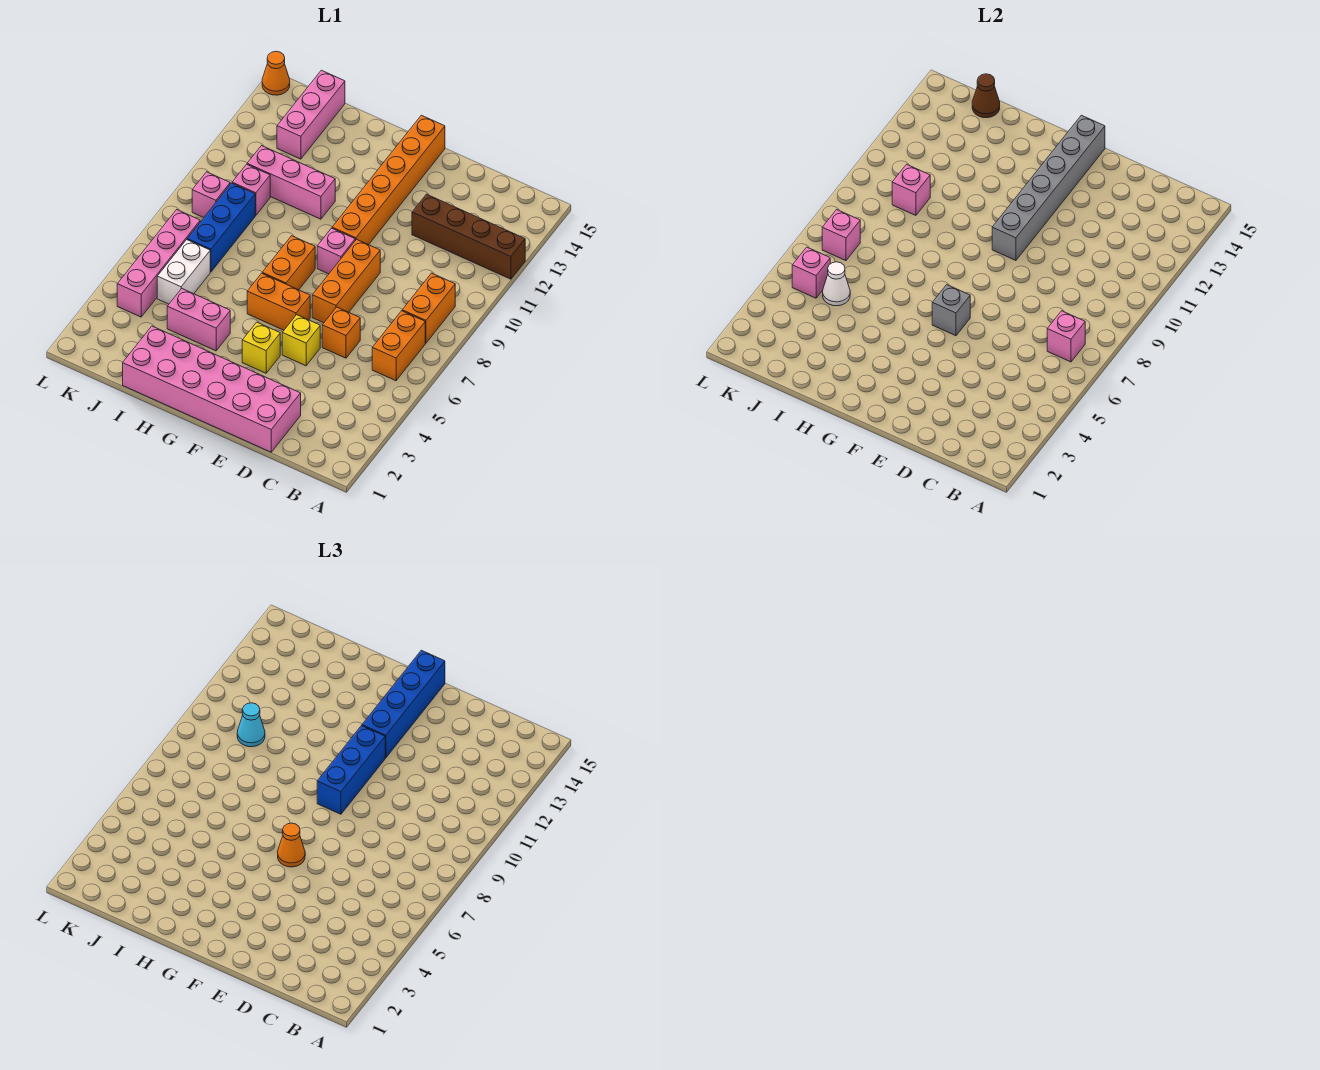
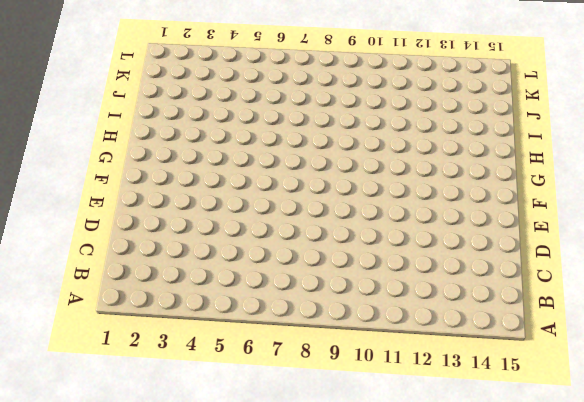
none -> brown 1x4 brick [412,194,525,279]
none -> orange 1x2 brick [372,311,425,381]
none -> orange 1x2 brick [402,273,455,343]
none -> pink 2x6 brick [123,326,301,452]

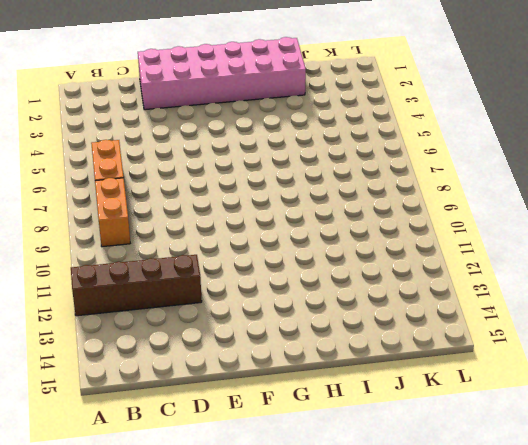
none -> orange 1x1 brick [322,307,360,358]
none -> yellow 1x1 brick [282,315,320,366]
none -> orange 1x3 brick [312,239,380,323]
none -> yellow 1x1 brick [242,322,280,373]

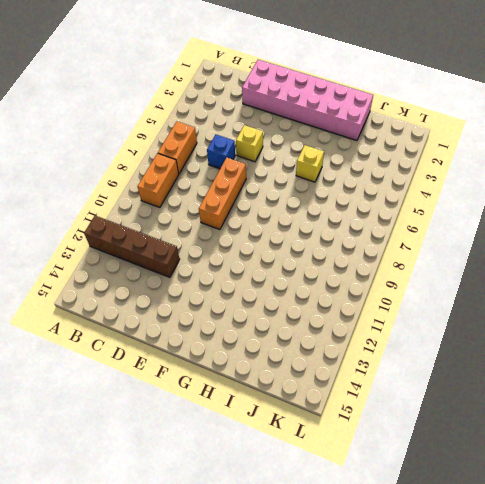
blue 1x1 brick [207,135,235,169] -> orange 1x1 brick [322,307,360,358]
yellow 1x1 brick [296,145,324,182] -> yellow 1x1 brick moved to [242,322,280,373]
none -> orange 1x2 brick [247,273,310,330]
none -> pink 1x1 brick [317,228,355,274]
none -> orange 1x6 brick [332,115,445,245]
none -> orange 1x2 brick [262,236,315,290]

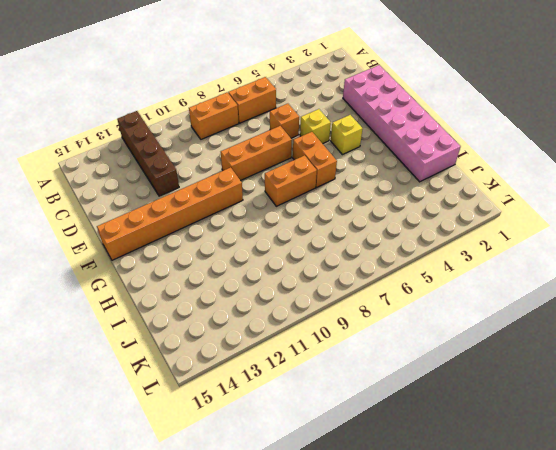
none -> pink 1x1 brick [317,228,355,274]
none -> pink 1x2 brick [167,289,230,351]
none -> pink 1x3 brick [247,146,335,219]
none -> white 1x2 brick [157,240,210,304]

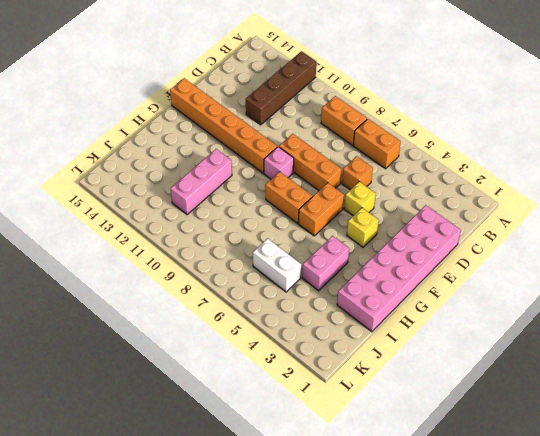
none -> blue 1x3 brick [187,183,255,272]
none -> pink 1x1 brick [232,164,270,215]
none -> pink 1x3 brick [277,70,345,159]
none -> pink 1x4 brick [117,210,200,317]

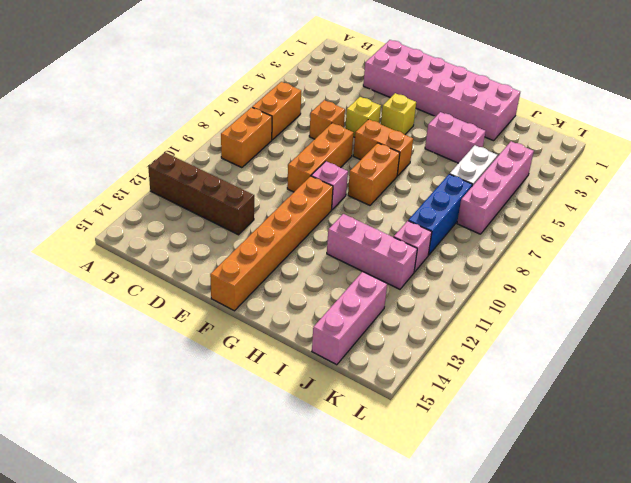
none -> pink 1x1 brick [192,172,230,218]
none -> orange 1x1 cone [262,51,290,95]
none -> pink 1x1 brick [1047,311,1085,362]
none -> grey 1x1 brick [932,285,970,336]

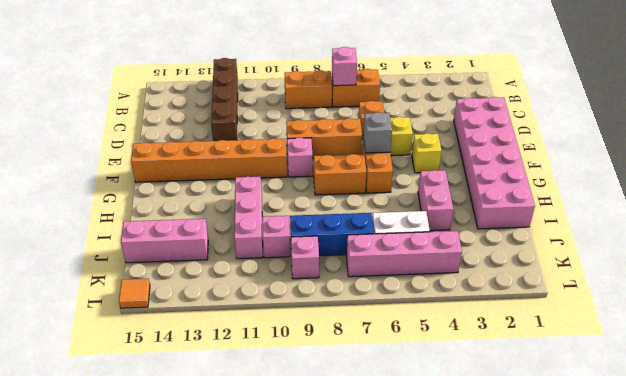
orange 1x1 tile [119,279,150,308] -> orange 1x1 cone [262,51,290,95]
none -> grey 1x6 brick [992,115,1105,260]
none -> white 1x1 cone [823,262,850,306]
none -> pink 1x1 brick [892,164,930,215]
none -> brown 1x1 cone [972,74,1000,118]

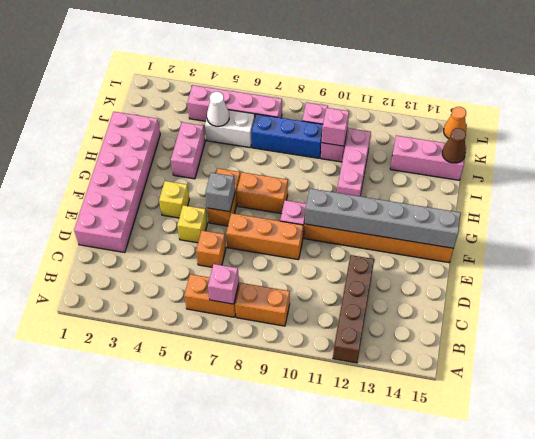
none -> pink 1x1 brick [792,247,830,298]
none -> pink 1x1 brick [822,210,860,261]
none -> orange 1x1 cone [278,823,305,867]
none -> blue 1x3 brick [317,726,385,814]

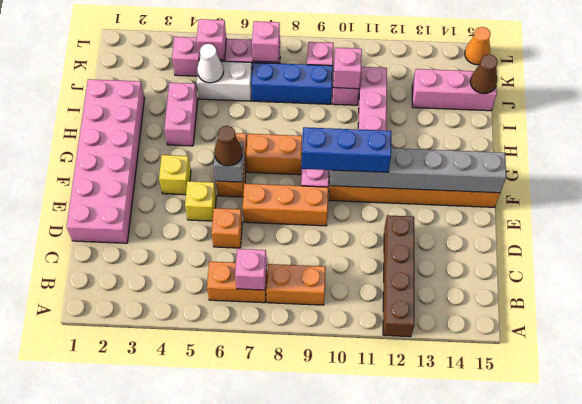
brown 1x1 cone [214,126,242,166] -> orange 1x1 cone [278,823,305,867]
none -> blue 1x4 brick [362,650,445,758]
none -> cyan 1x1 cone [237,703,265,747]

